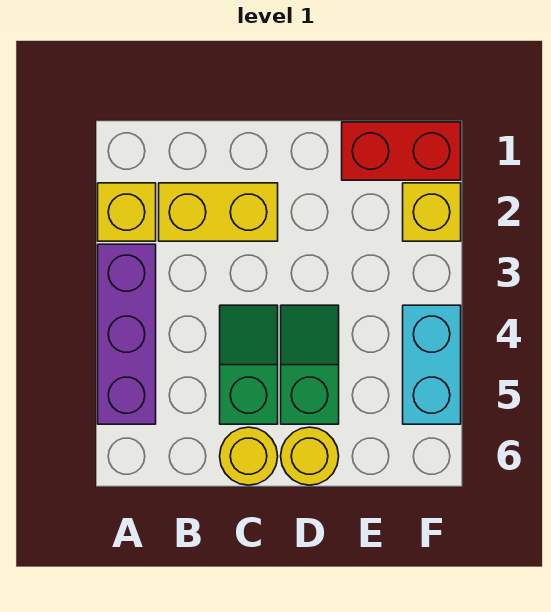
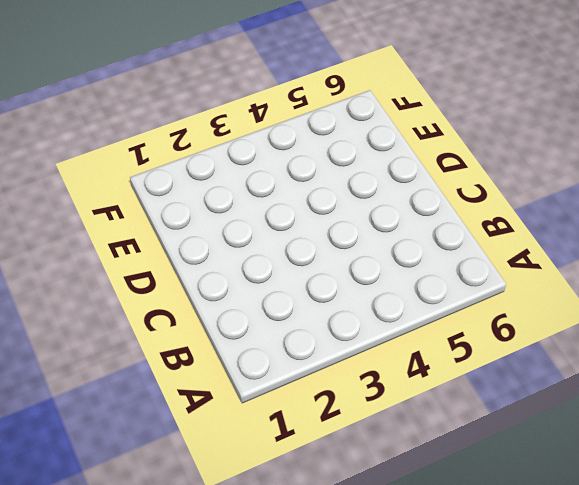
none -> yellow 1x1 brick [98,183,156,241]
none -> purple 1x3 brick [98,244,156,424]

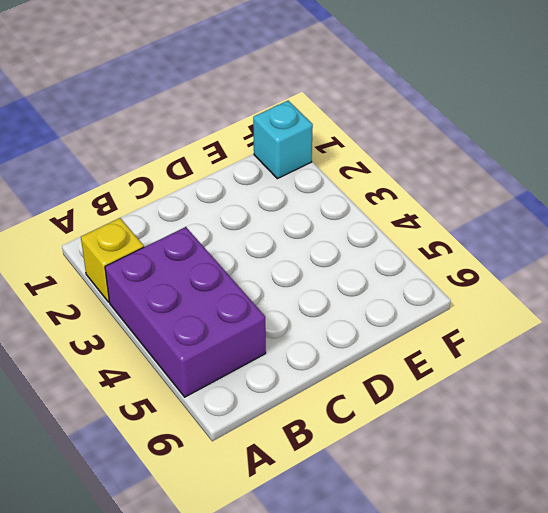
purple 2x3 brick [105,227,266,397] -> purple 1x3 brick [98,244,156,424]
cyan 1x1 brick [253,101,313,179] -> red 1x2 brick [342,122,461,180]
none -> yellow 1x2 brick [159,183,278,241]
none -> green 1x2 slope [220,305,278,424]

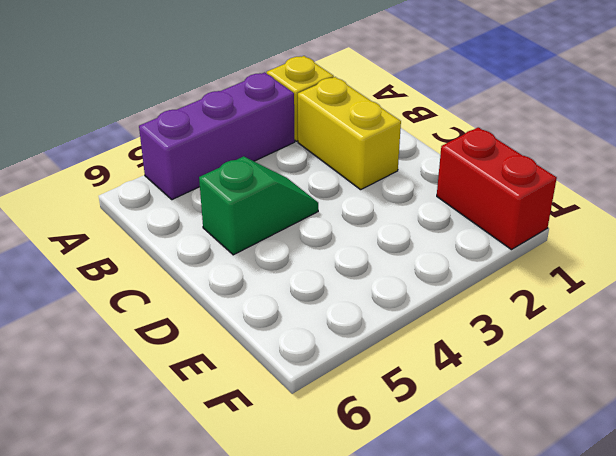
none -> yellow 1x1 round brick [220,427,278,485]
none -> green 1x2 slope [281,305,339,424]

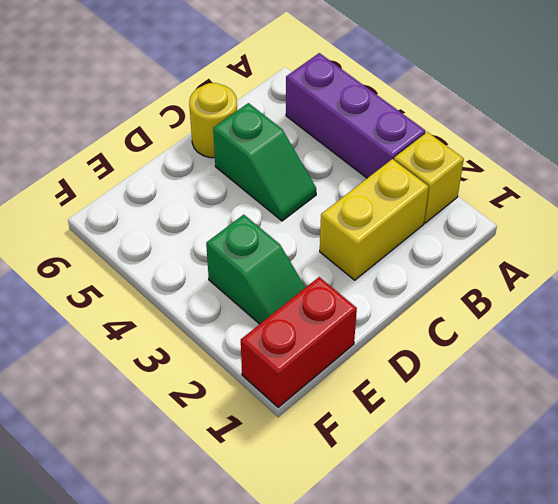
green 1x2 slope [206,215,306,324] -> green 1x2 slope moved to [281,305,339,424]
none -> yellow 1x1 round brick [281,427,339,485]
none -> yellow 1x1 brick [403,183,461,241]

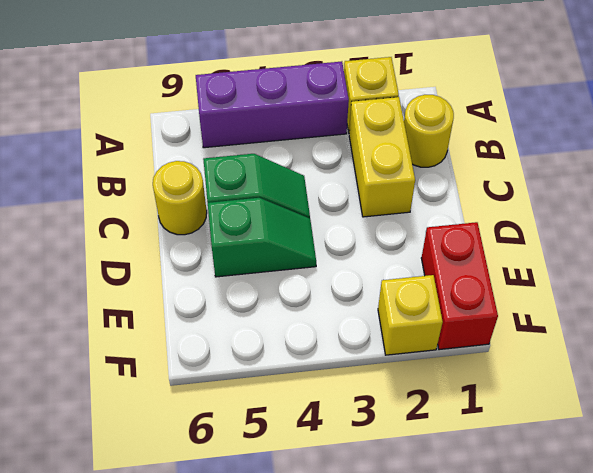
yellow 1x1 round brick [404,95,454,167] -> yellow 1x1 round brick moved to [281,427,339,485]
none -> cyan 1x2 brick [403,305,461,424]

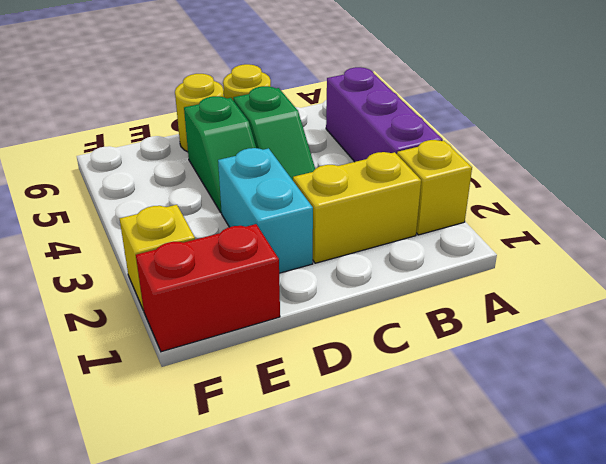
cyan 1x2 brick [218,148,313,273] -> cyan 1x2 brick moved to [403,305,461,424]

